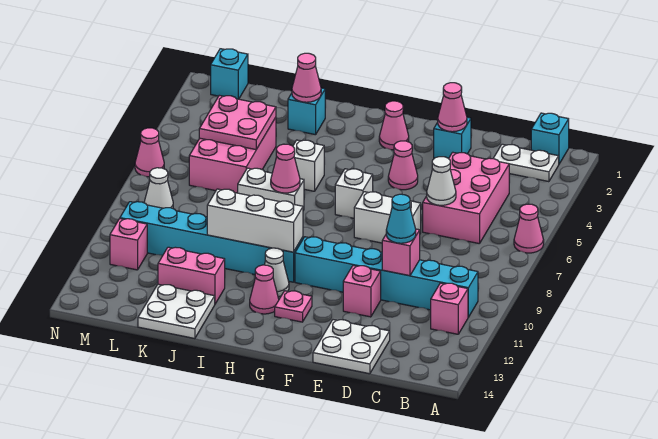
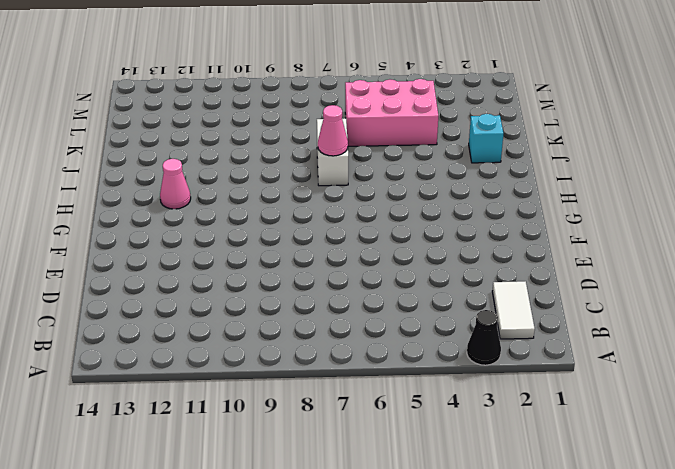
black 1x1 cone [467,310,501,365] -> none
white 1x2 tile [492,281,535,339] -> white 1x2 plate [493,144,559,182]
none -> pink 1x1 cone [514,204,544,253]
none -> cyan 1x1 brick [531,113,569,164]
none -> cyan 1x6 brick [295,237,478,317]
none -> pink 1x1 brick [431,283,468,334]

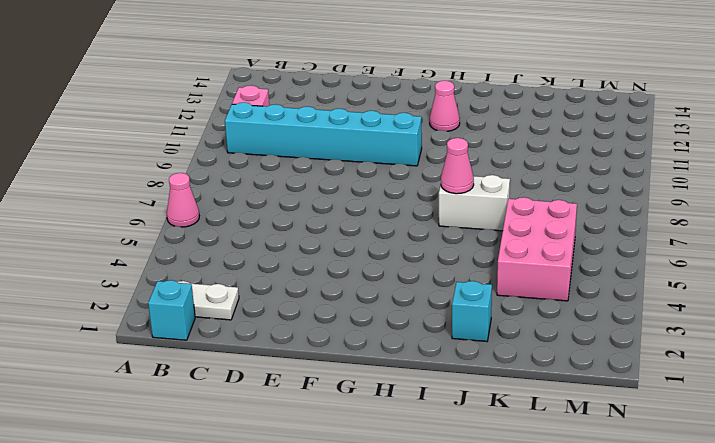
none -> pink 2x3 brick [423,152,509,244]
none -> white 2x2 plate [313,320,390,374]
none -> cyan 1x1 brick [434,117,471,158]
none -> white 1x2 brick [354,192,421,243]

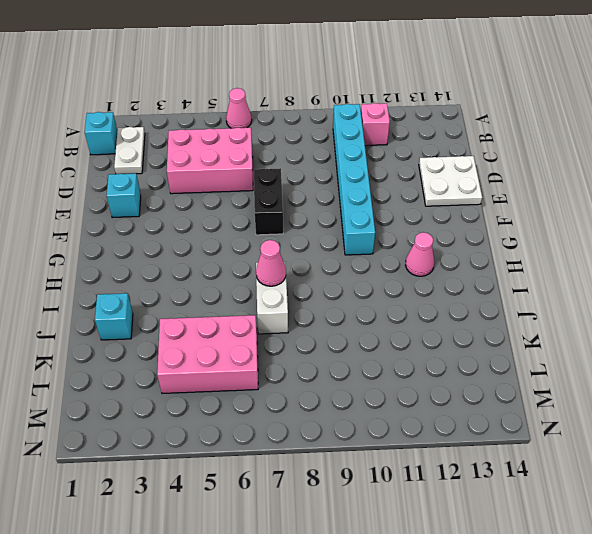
black 1x2 brick [254,168,283,235] -> white 1x2 brick [354,192,421,243]
none -> pink 1x1 brick [343,266,381,317]
none -> pink 1x1 cone [388,141,418,190]
none -> pink 1x1 cone [379,101,409,150]
none -> white 1x1 brick [335,169,373,218]

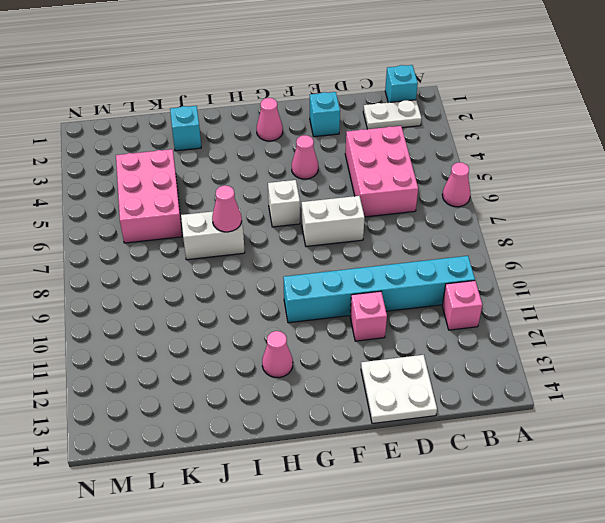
none -> pink 1x1 plate [275,291,312,322]
none -> cyan 1x6 brick [120,202,303,282]
none -> white 1x1 cone [265,248,289,297]
none -> white 1x1 brick [293,140,324,191]

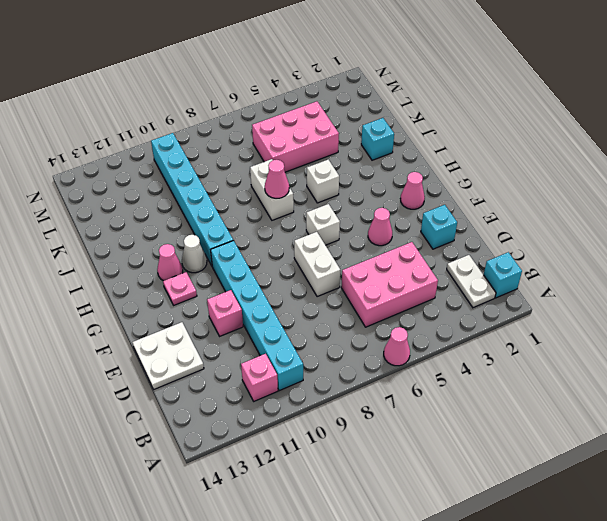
none -> pink 1x2 brick [158,247,225,304]
none -> white 2x2 plate [138,284,215,339]
none -> cyan 1x1 brick [211,49,248,99]
none -> white 1x1 cone [144,168,173,208]

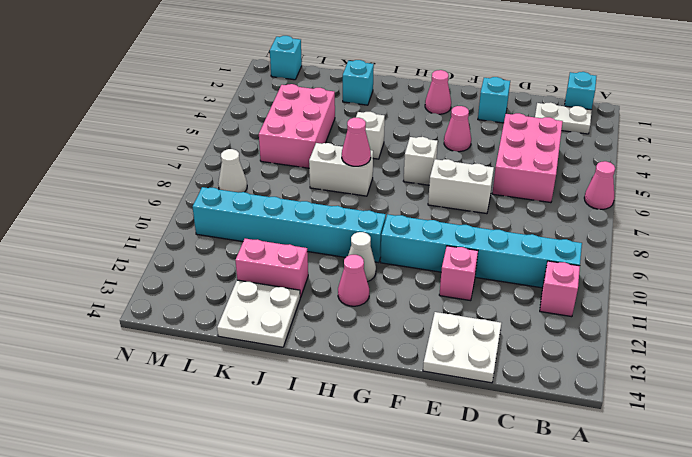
none -> pink 1x1 plate [275,291,312,322]
none -> pink 1x1 brick [110,219,147,270]
none -> pink 1x1 cone [135,128,164,177]
none -> white 1x1 cone [427,157,456,205]

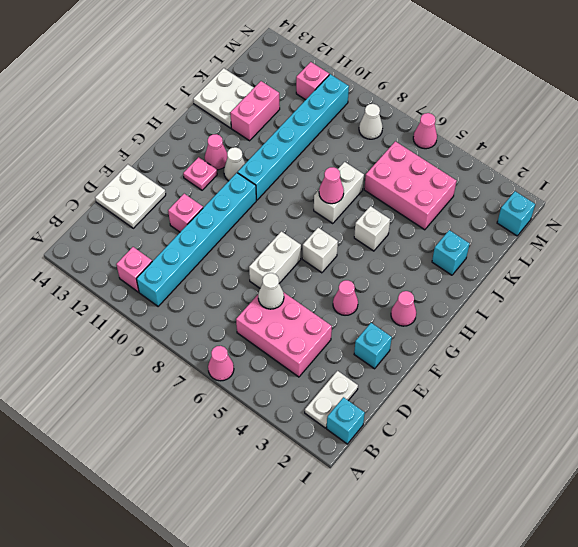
none -> pink 1x1 brick [382,229,420,276]
none -> pink 1x1 cone [438,83,467,132]
none -> white 1x3 brick [207,189,303,252]
none -> pink 1x1 cone [292,53,321,102]

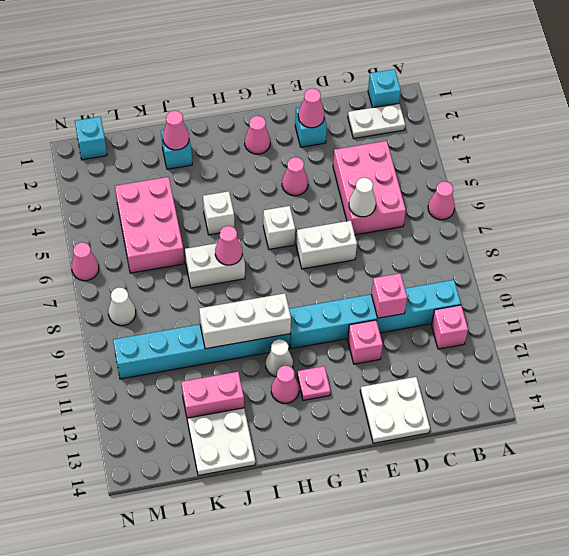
none -> pink 1x1 brick [110,219,147,270]
none -> pink 2x2 plate [199,95,276,150]
none -> cyan 1x1 cone [386,194,416,243]

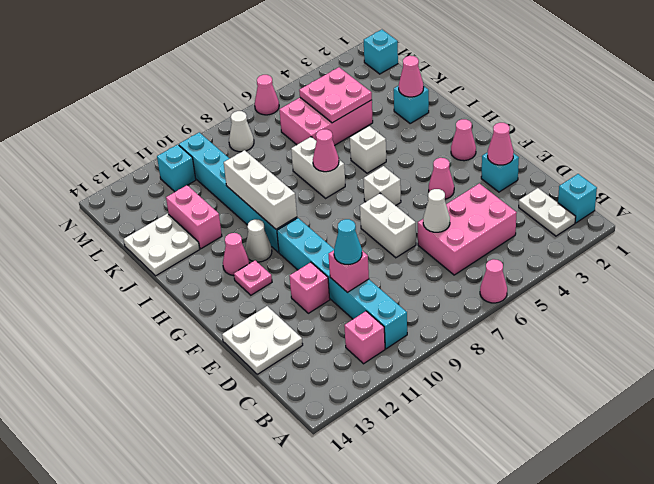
cyan 1x1 brick [157,145,196,192] -> pink 1x1 brick [110,219,147,270]

